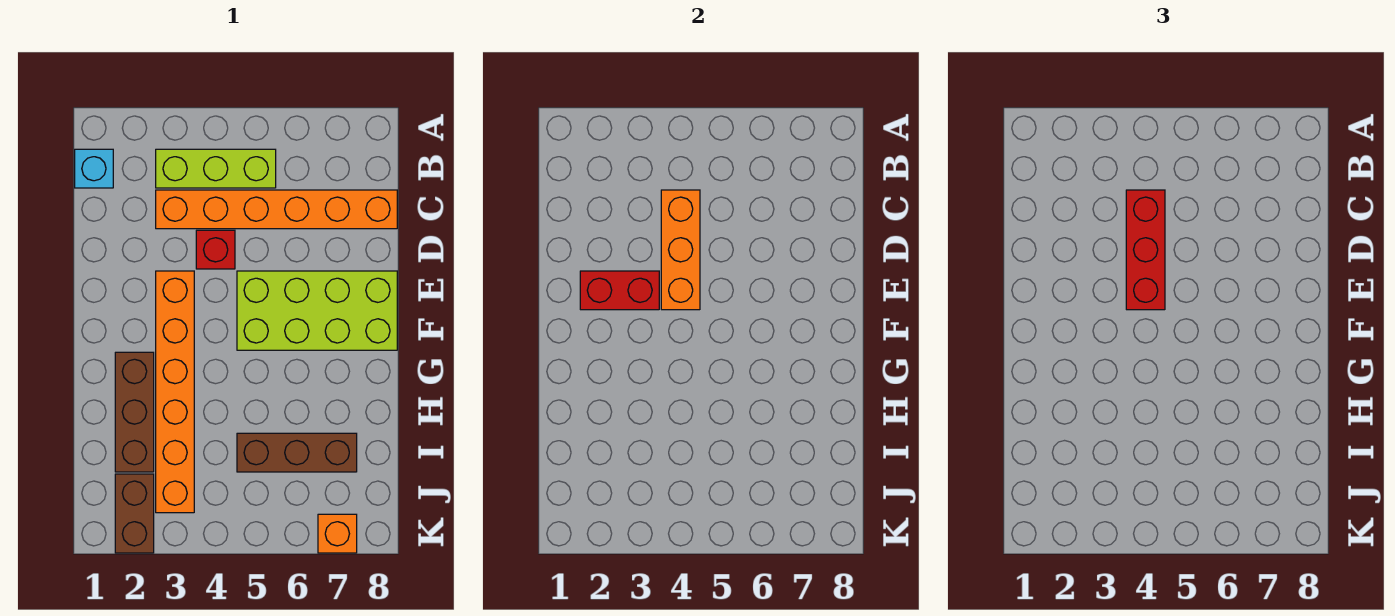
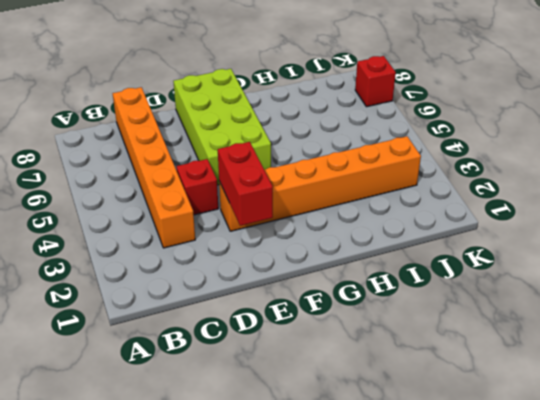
red 1x1 brick [355,56,396,107] -> orange 1x1 brick [318,514,357,553]
none -> cyan 1x1 brick [75,149,113,188]
none -> lime 1x3 brick [156,149,276,188]
none -> brown 1x3 brick [115,352,154,472]

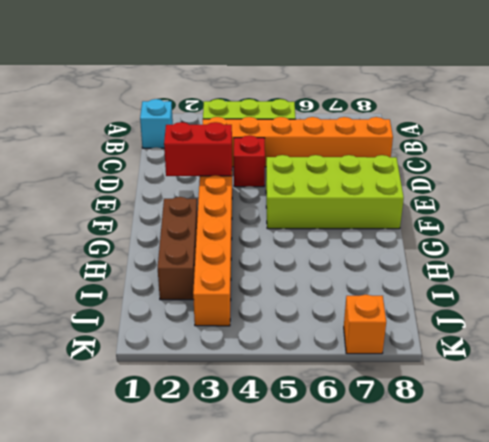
none -> brown 1x3 brick [237,433,357,472]
none -> brown 1x2 brick [115,474,154,553]
none -> orange 1x3 brick [661,190,700,310]

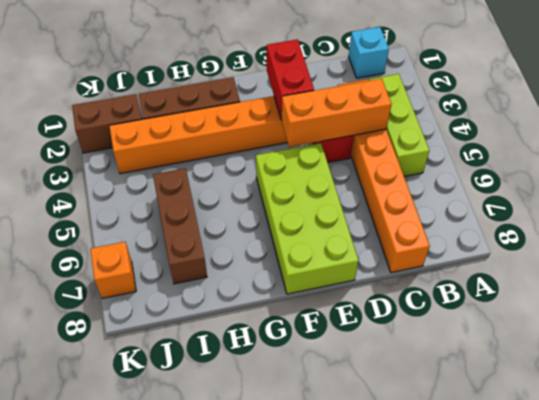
none -> red 1x3 brick [1126,190,1165,310]

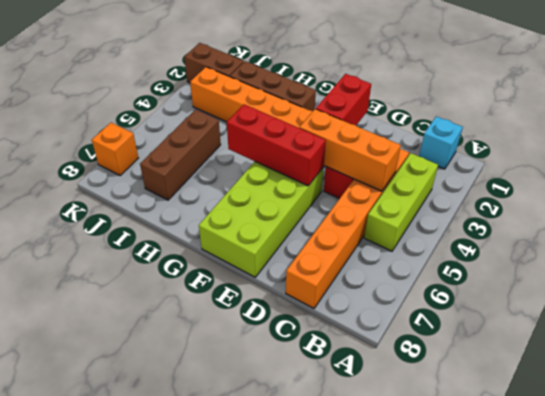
red 1x3 brick [227,104,326,186] -> red 1x3 brick moved to [1126,190,1165,310]

